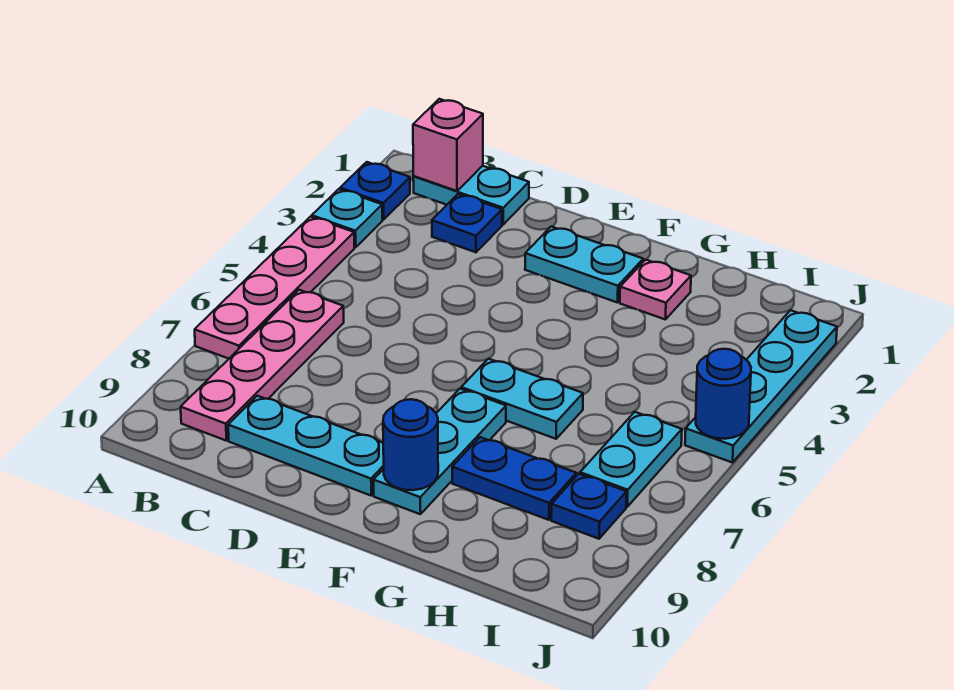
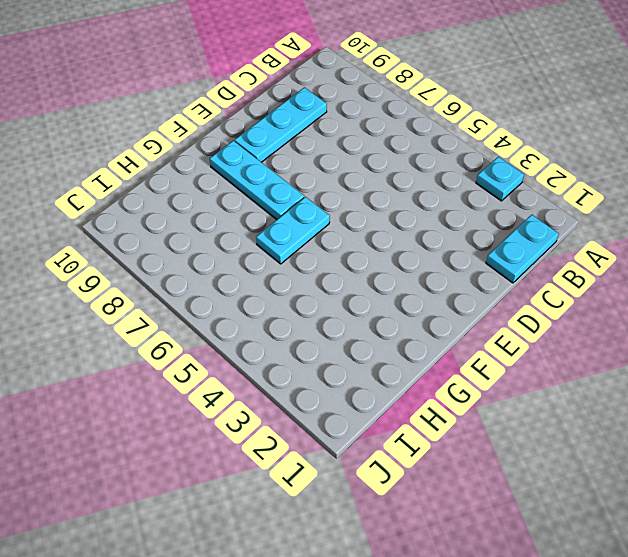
none -> blue 1x1 plate [340,162,410,220]
none -> pink 1x4 plate [195,217,354,359]
none -> pink 1x4 plate [181,290,344,441]

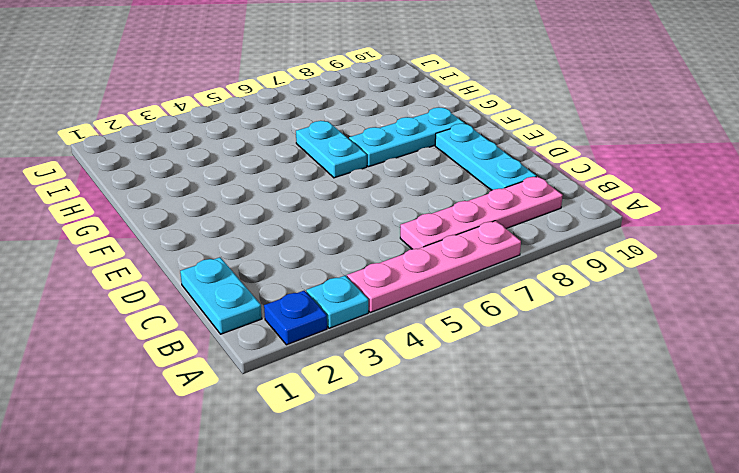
none -> blue 1x1 plate [432,194,502,252]
none -> cyan 1x2 plate [525,227,643,303]
none -> pink 1x1 plate [620,260,691,320]

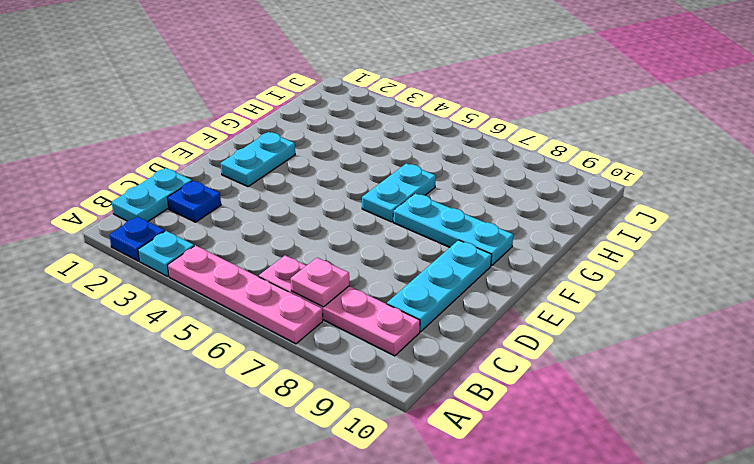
pink 1x1 plate [291,258,349,307] -> pink 1x1 plate moved to [620,260,691,320]
none -> blue 1x2 plate [452,437,576,520]
none -> cyan 1x2 plate [580,412,682,507]
none -> blue 1x1 plate [551,474,626,539]

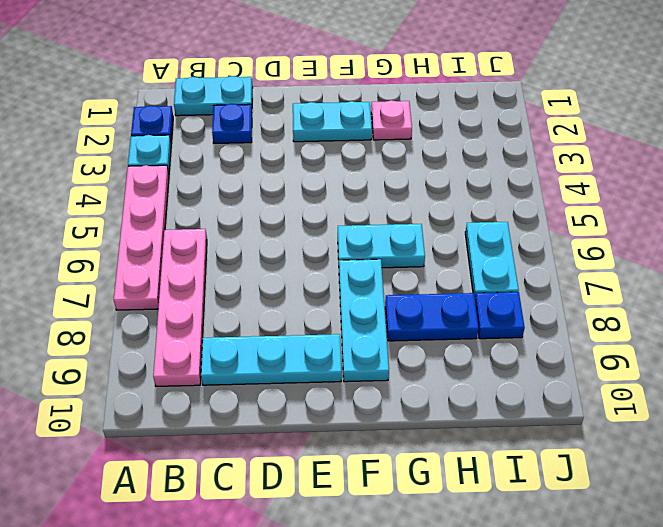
none -> cyan 1x4 plate [685,310,837,463]
none -> pink 1x1 brick [413,99,483,191]
none -> blue 1x1 round brick [383,399,438,490]

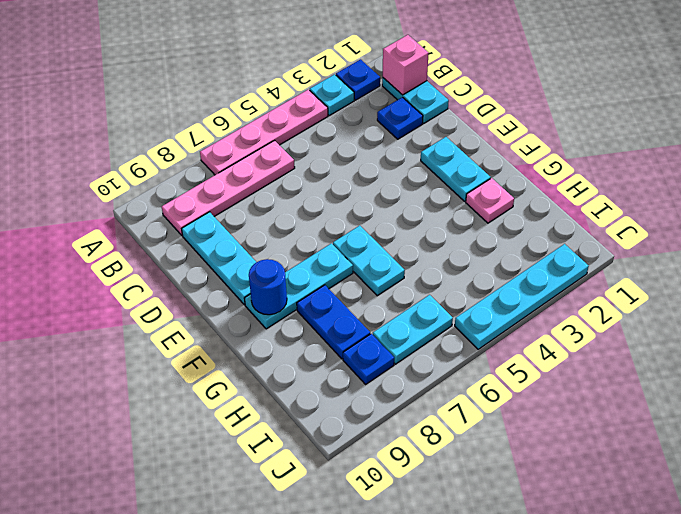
none -> blue 1x1 round brick [696,349,751,439]

